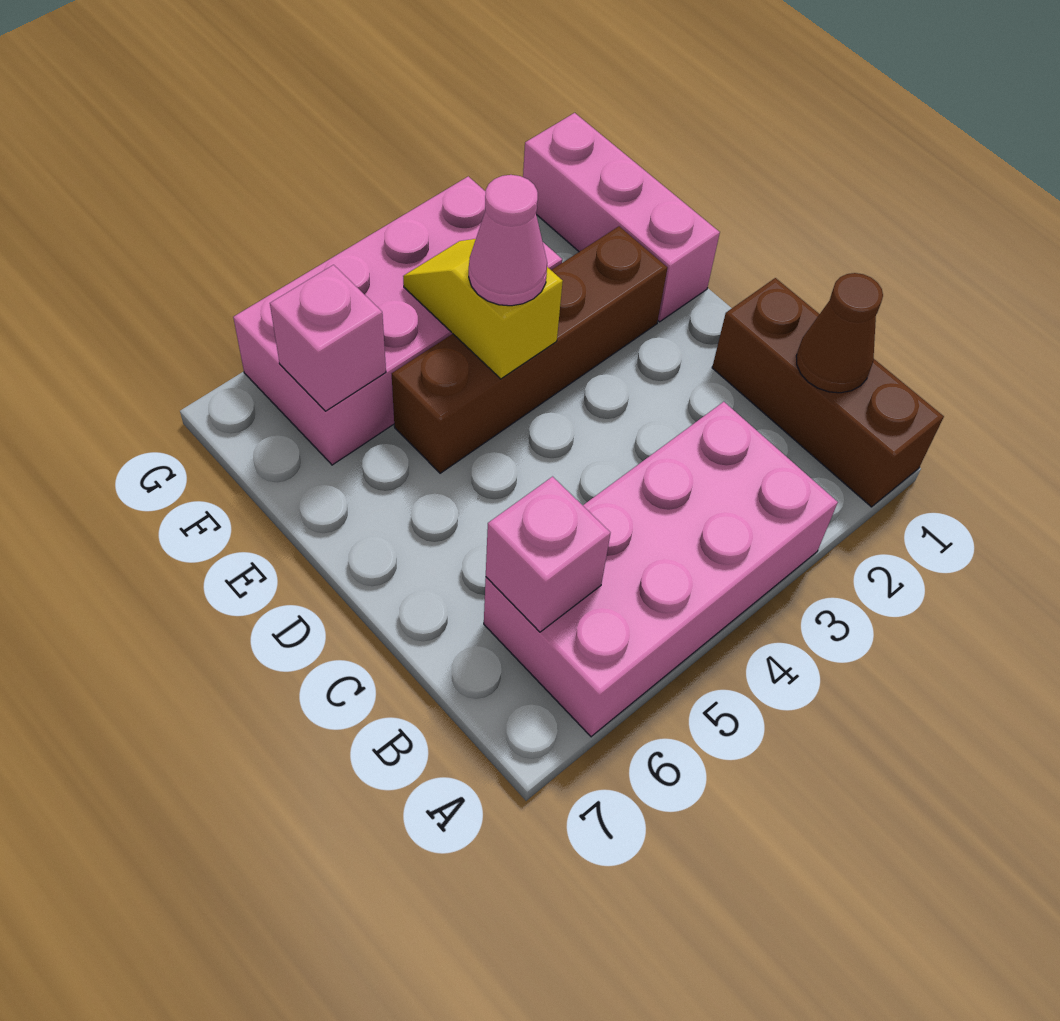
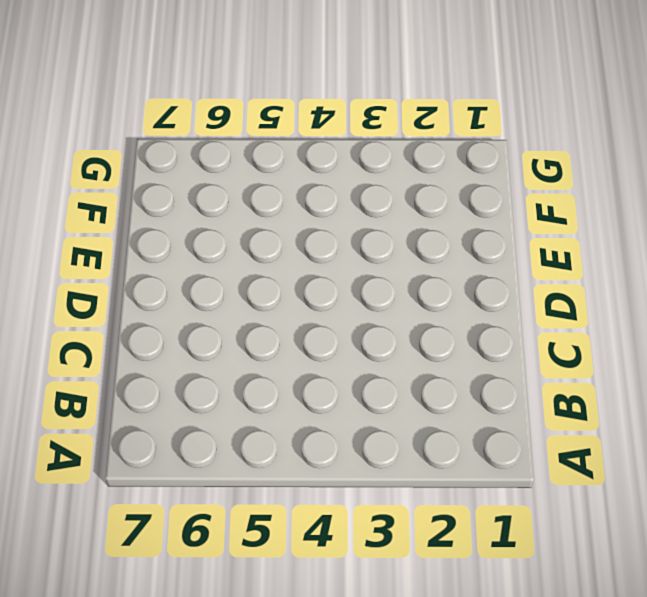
none -> brown 1x3 brick [712,278,944,507]
none -> pink 2x4 brick [484,402,838,737]

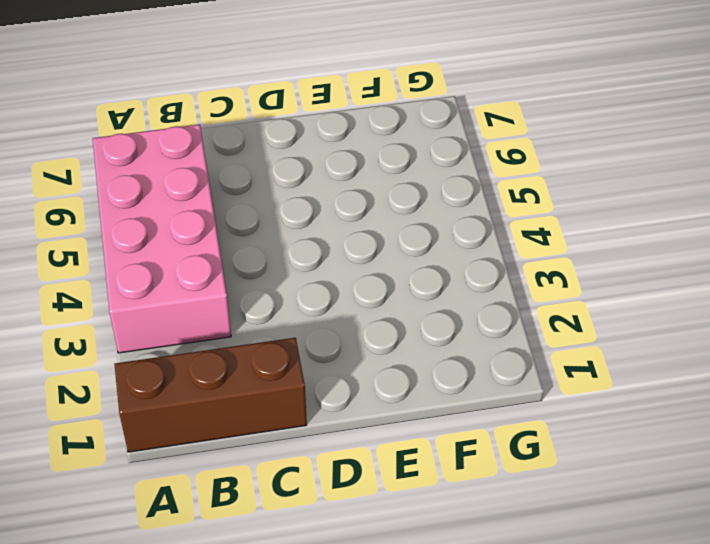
none -> pink 1x3 brick [523,113,720,322]
none -> brown 1x4 brick [392,226,667,473]

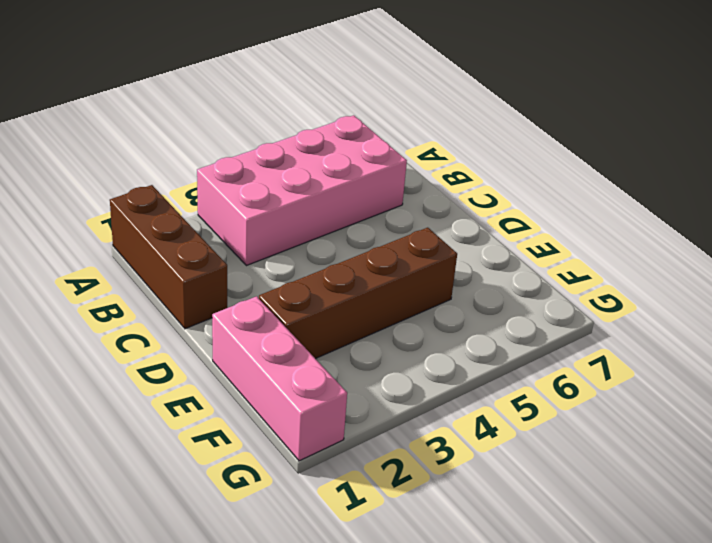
none -> pink 2x4 brick [233,176,562,465]
none -> brown 1x1 cone [796,273,883,393]

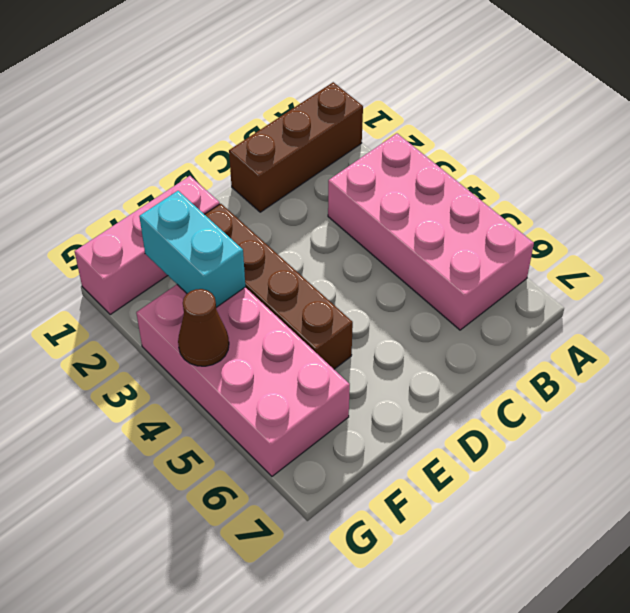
cyan 1x2 brick [139,191,245,307] -> none
brown 1x1 cone [178,289,229,366] -> brown 1x1 cone moved to [796,273,883,393]
none -> pink 1x1 brick [486,477,611,632]
none -> yellow 1x2 slope [403,239,563,379]

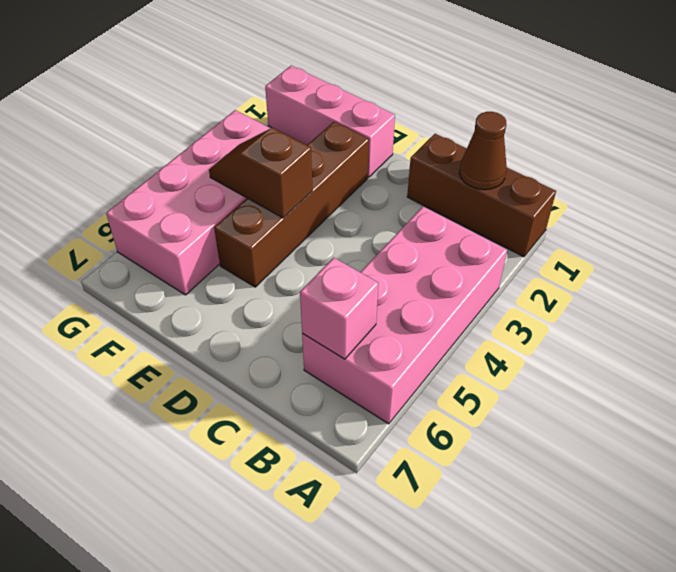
brown 1x2 slope [209,128,312,218] -> yellow 1x2 slope [403,239,563,379]
none -> pink 1x1 brick [270,265,386,411]
none -> pink 1x1 cone [469,175,547,306]

